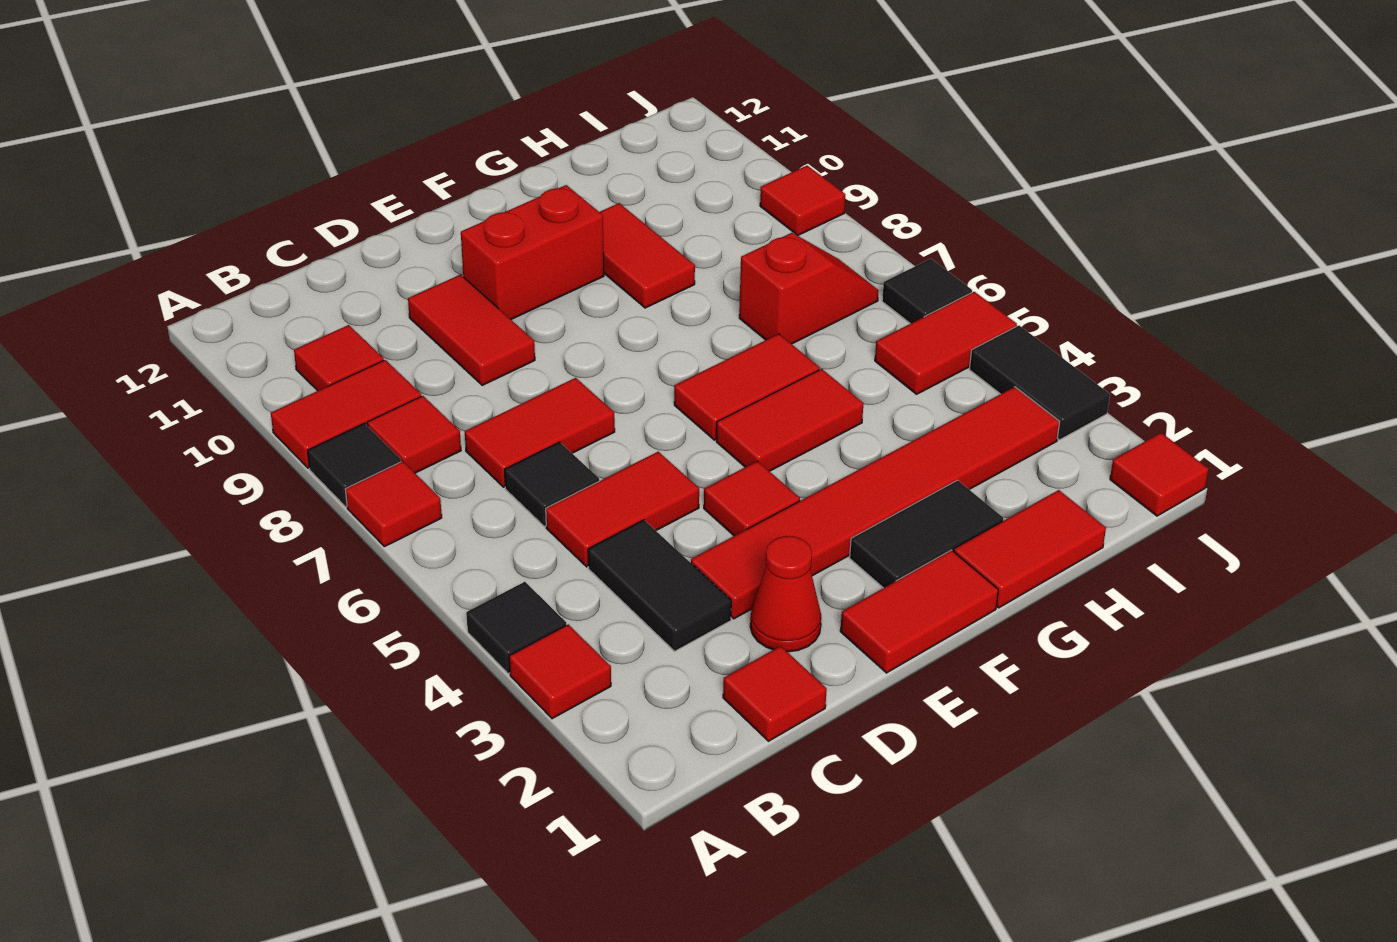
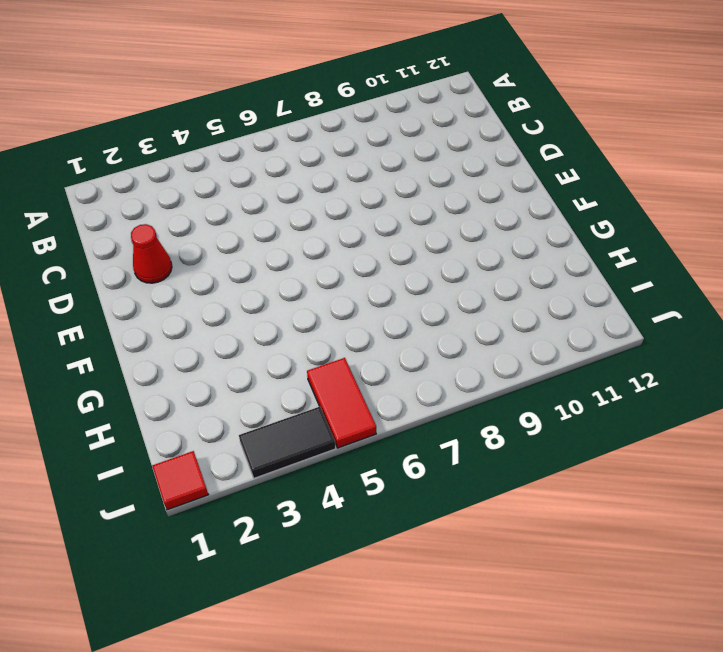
none -> red 1x1 tile [509,624,611,719]
none -> black 1x1 tile [466,582,566,674]
none -> red 1x1 tile [345,461,442,547]

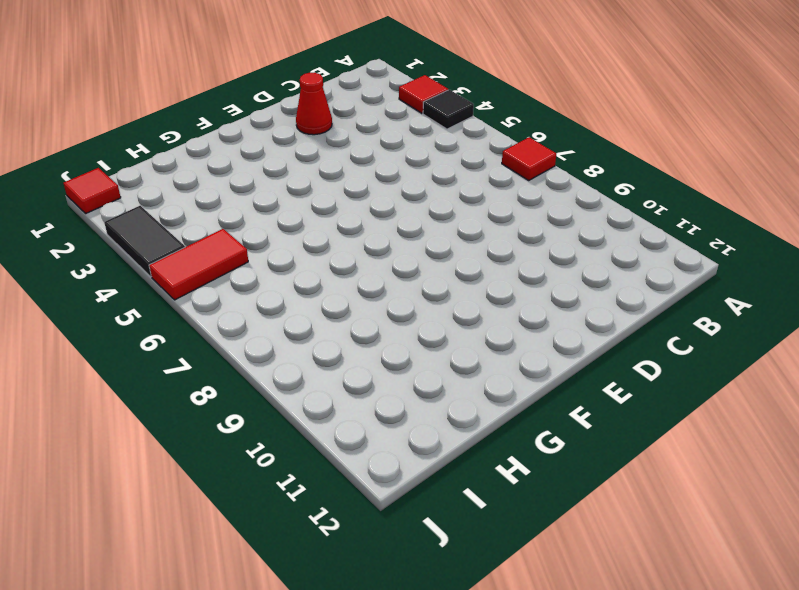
none -> black 1x1 tile [308,423,401,507]
none -> red 1x2 tile [271,360,421,468]
none -> red 1x1 tile [367,396,461,473]

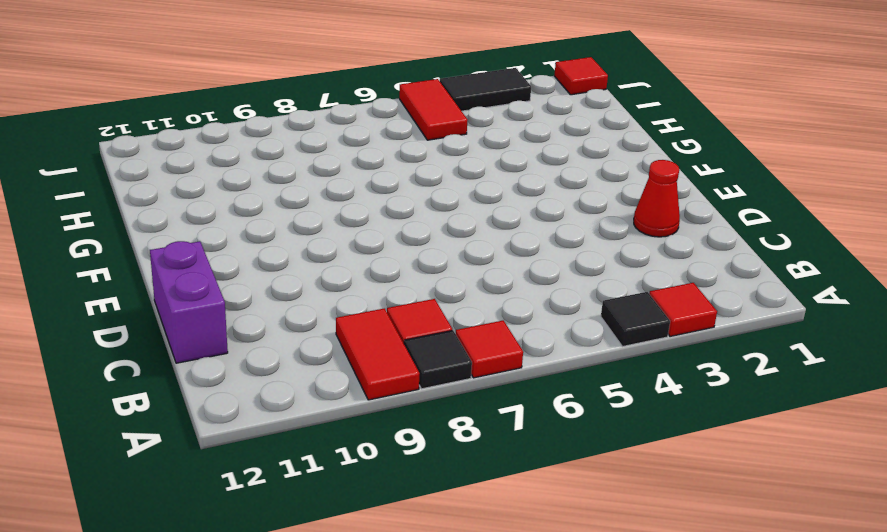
purple 1x2 brick [150,241,228,363] -> none
none -> red 1x1 tile [294,325,384,391]
none -> red 1x1 tile [723,646,827,741]
none -> black 1x2 tile [588,520,731,651]

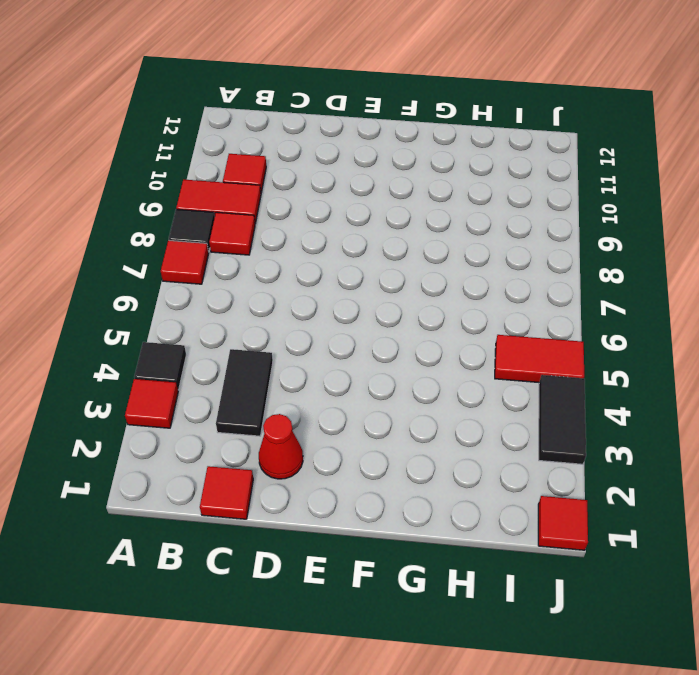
none -> red 1x2 tile [546,452,699,567]
none -> black 1x1 tile [505,442,599,526]
none -> red 1x2 tile [465,378,615,487]

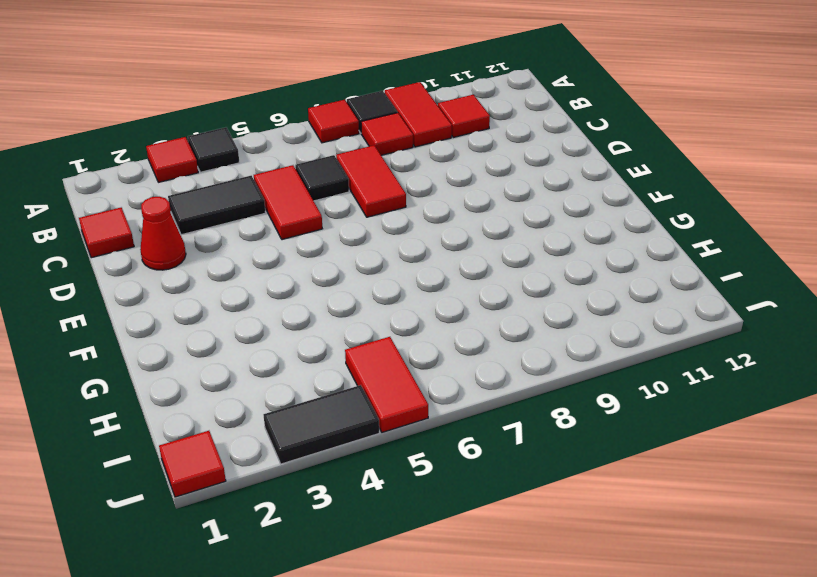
none -> red 1x6 tile [691,387,1060,619]
none -> red 1x2 tile [408,275,535,385]
none -> red 1x2 tile [840,550,998,673]

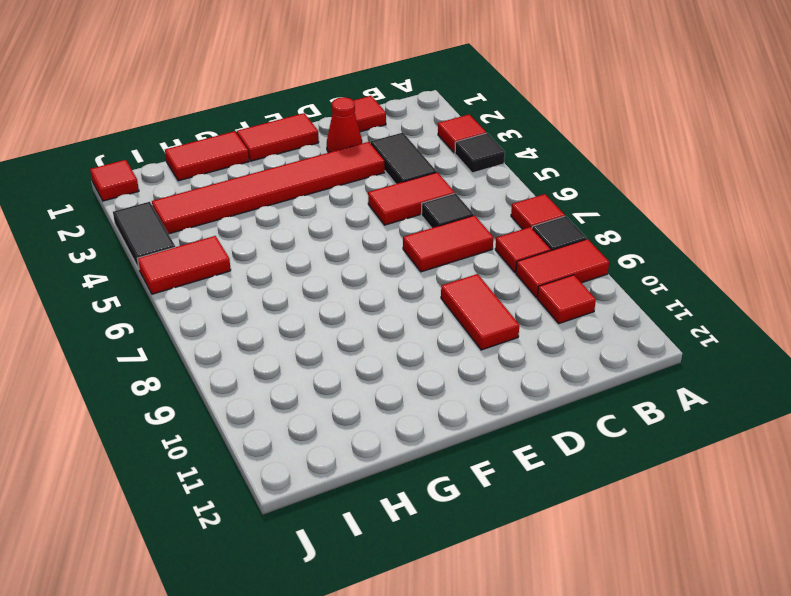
none -> red 1x1 tile [704,461,800,536]
none -> red 1x2 brick [461,185,604,319]
none -> black 1x2 tile [850,480,1003,588]

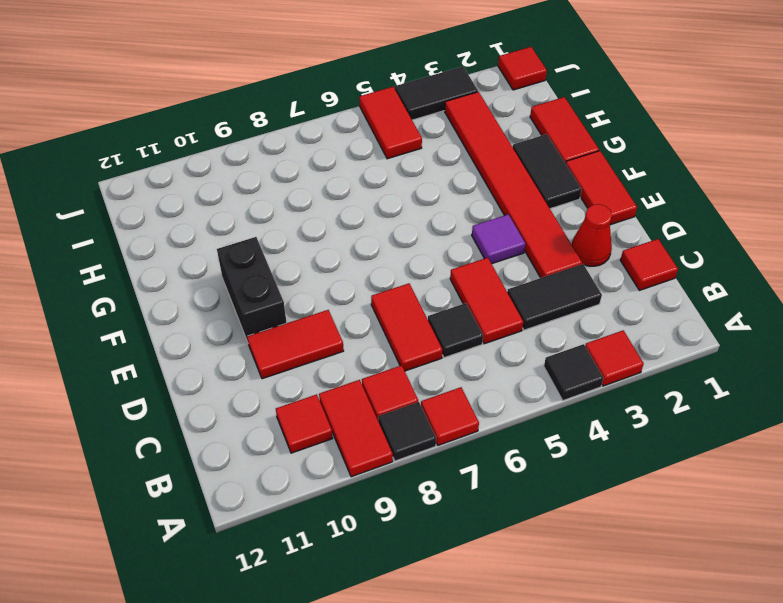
purple 1x1 tile [472,214,525,264] -> red 1x1 tile [704,461,800,536]
black 1x2 brick [217,237,287,342] -> red 1x2 brick [461,185,604,319]
none -> red 1x2 tile [716,369,864,471]
none -> red 1x2 tile [674,334,820,440]
none -> red 1x2 tile [600,203,695,308]

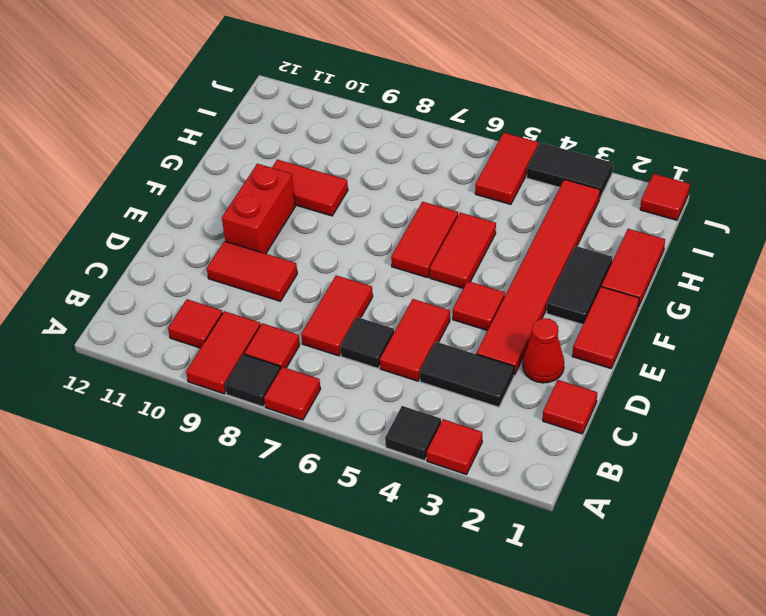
none -> red 1x2 slope [739,233,879,344]
none -> black 1x1 tile [882,259,972,324]
none -> red 1x1 tile [760,165,845,235]

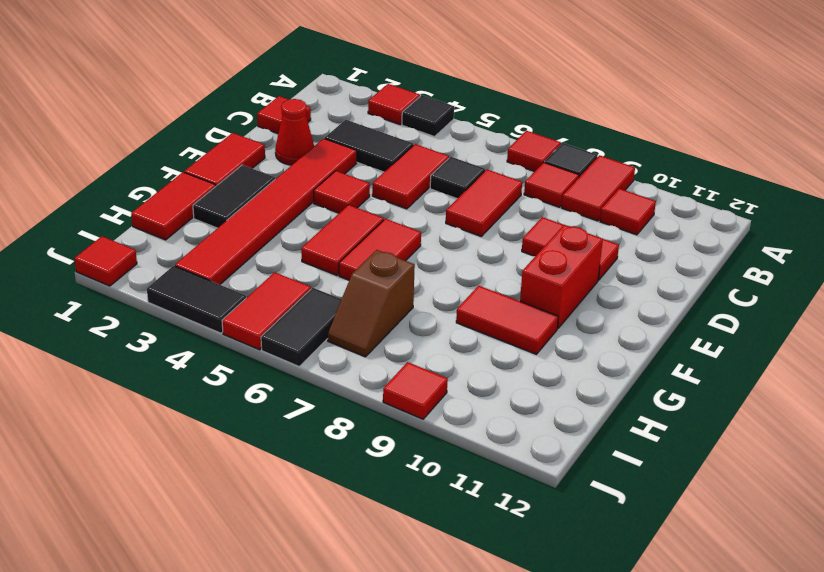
brown 1x2 slope [327,250,415,357] -> red 1x2 slope [739,233,879,344]
black 1x2 tile [261,288,341,366] -> black 1x1 tile [882,259,972,324]

